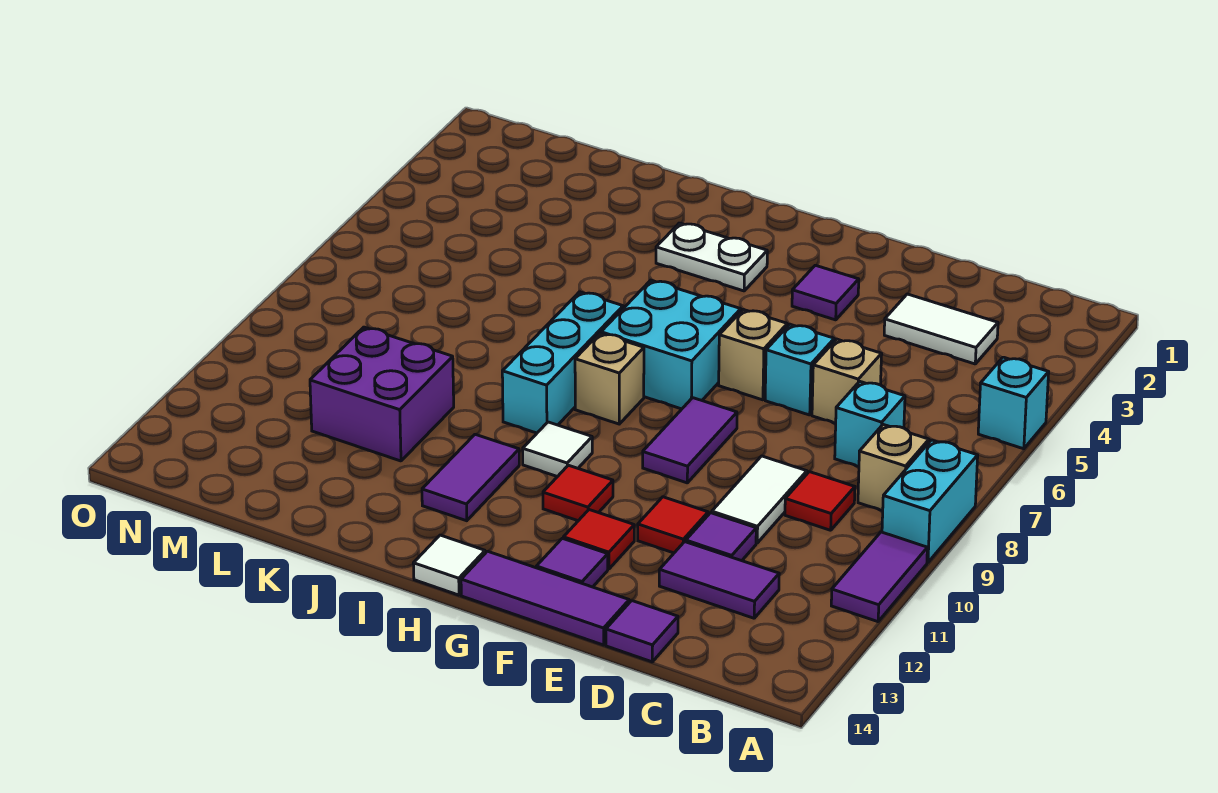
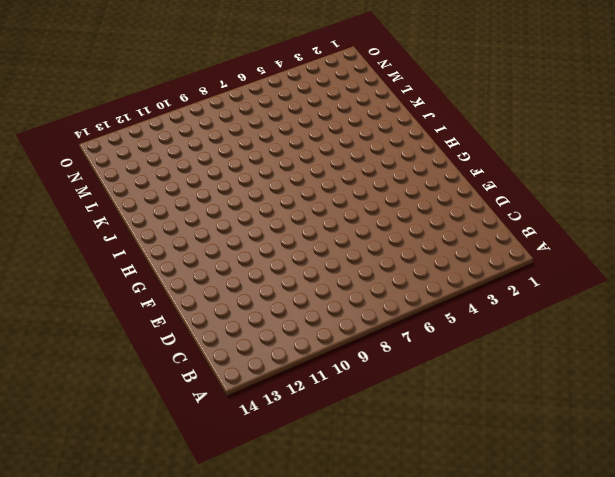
none -> cyan 1x1 brick [978,357,1049,449]
none -> cyan 1x2 brick [882,440,978,563]
none -> purple 1x2 tile [831,532,927,622]

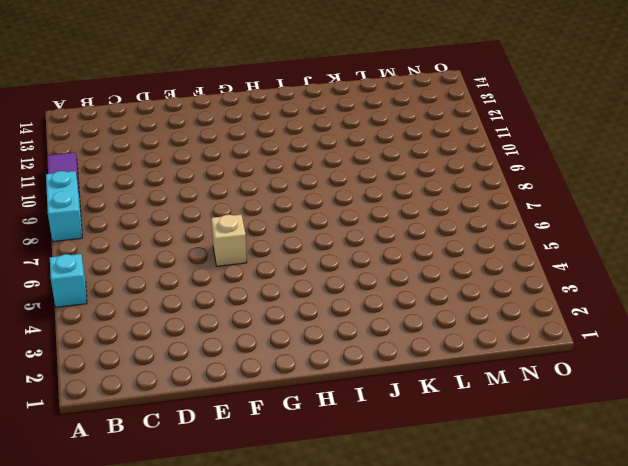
none -> tan 1x1 brick [858,425,929,511]
none -> white 1x2 tile [884,294,998,364]
none -> cyan 1x1 brick [835,381,905,467]

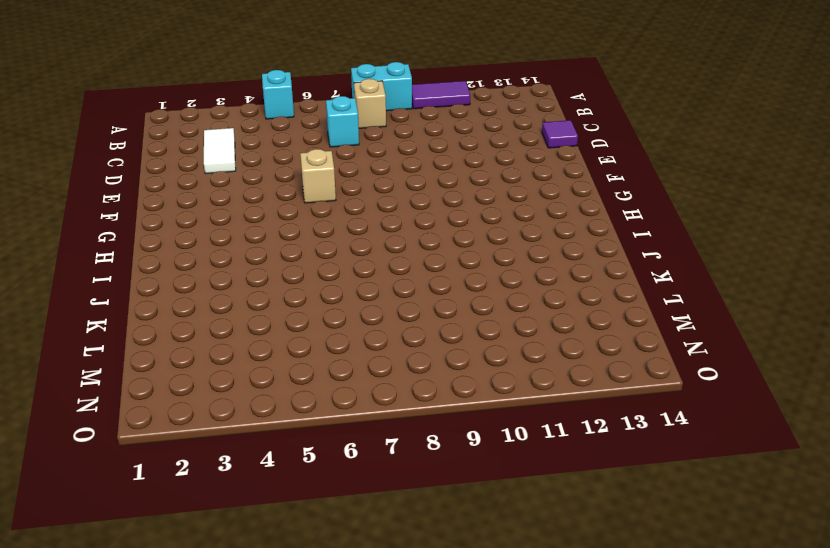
none -> red 1x1 tile [785,472,855,530]
none -> purple 1x2 tile [659,542,779,618]
none -> tan 1x1 brick [812,339,882,424]

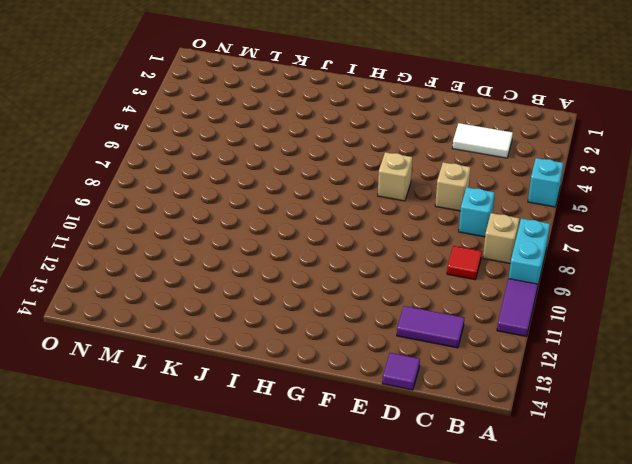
none -> white 1x2 tile [712,456,807,543]
none -> purple 1x1 tile [686,513,756,561]
none -> cyan 1x1 brick [765,324,834,415]

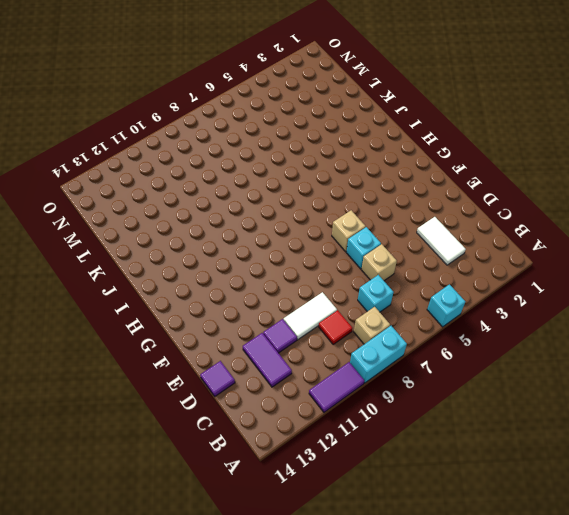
none -> red 1x1 tile [638,497,708,553]
none -> purple 1x3 tile [461,551,629,645]
none -> purple 1x1 tile [792,265,859,320]

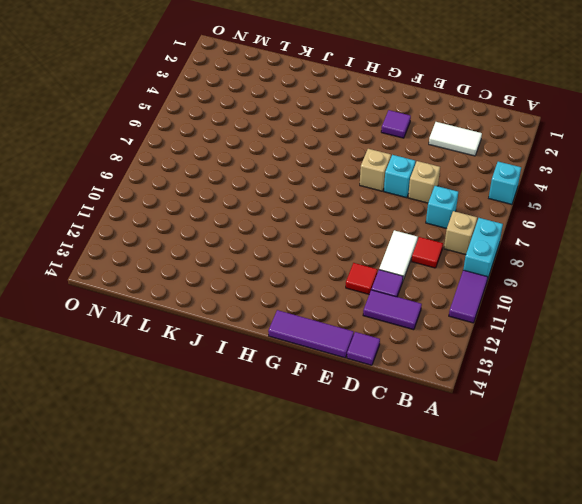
none -> purple 1x2 tile [643,398,737,483]
none -> red 1x1 tile [563,510,634,569]
none -> purple 1x1 tile [536,538,608,587]

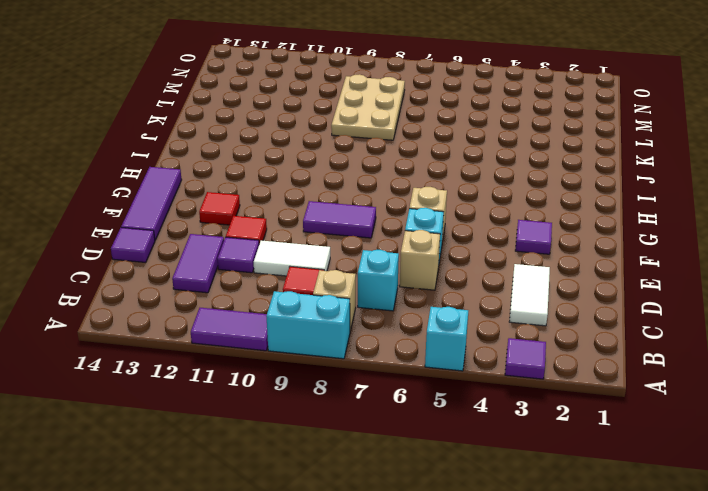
purple 1x1 tile [505,338,546,379] -> purple 1x1 tile moved to [536,538,608,587]
tan 2x3 plate [331,74,405,140] -> none
none -> cyan 2x2 brick [601,280,741,409]
none -> red 1x1 tile [543,465,613,521]
none -> white 1x2 plate [656,223,767,291]

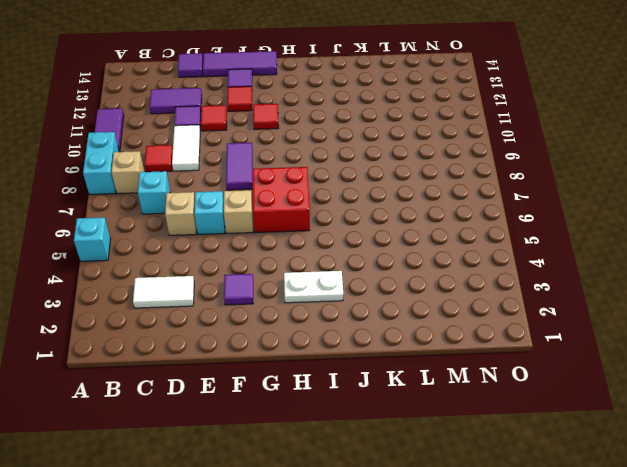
red 2x2 brick [253,167,310,233] -> cyan 2x2 brick [601,280,741,409]
none -> tan 1x1 brick [575,333,644,424]
none -> white 1x1 tile [523,422,592,477]
none -> white 1x1 tile [413,535,485,595]

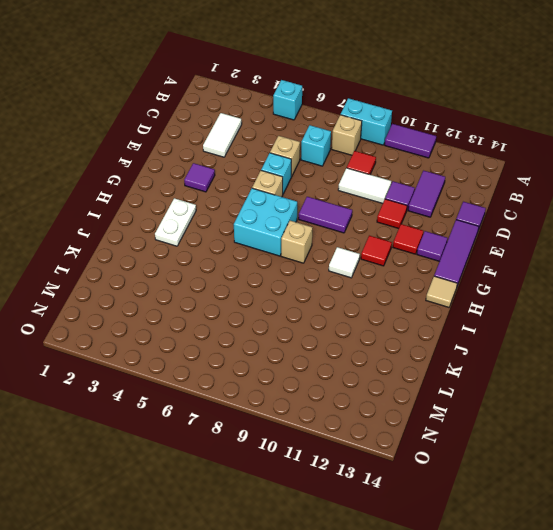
tan 1x1 tile [426,276,457,307] -> white 1x1 tile [413,535,485,595]
none -> cyan 1x3 brick [502,292,623,433]
none -> purple 1x2 tile [422,434,519,521]
none -> purple 2x2 brick [310,327,454,461]

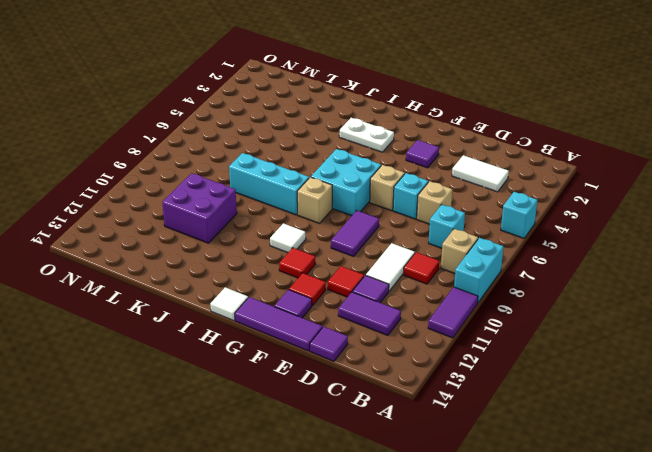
cyan 1x3 brick [229,153,309,215] -> cyan 1x3 brick turned to [502,292,623,433]
none -> purple 1x2 tile [422,434,519,521]

